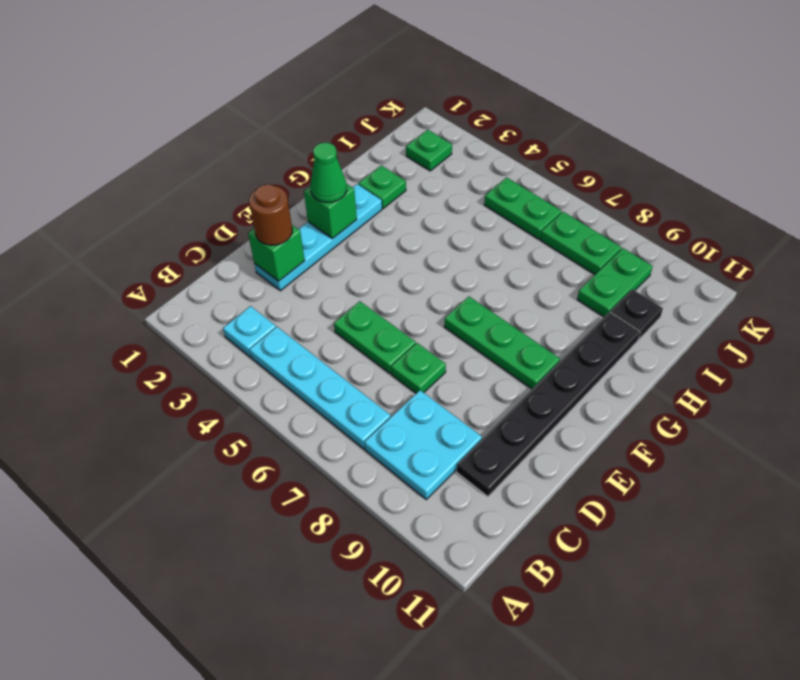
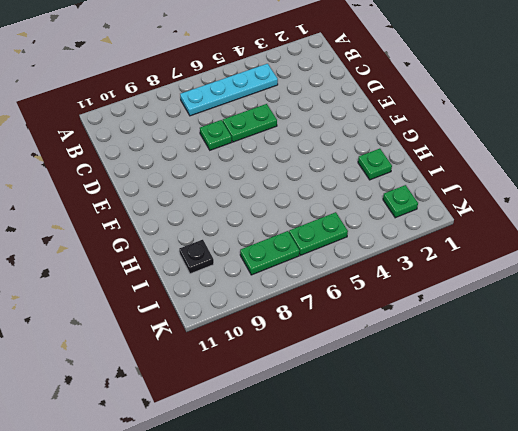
none -> cyan 1x1 plate [223,306,276,357]
none -> cyan 2x2 plate [364,390,482,499]
none -> black 1x6 plate [457,312,640,497]

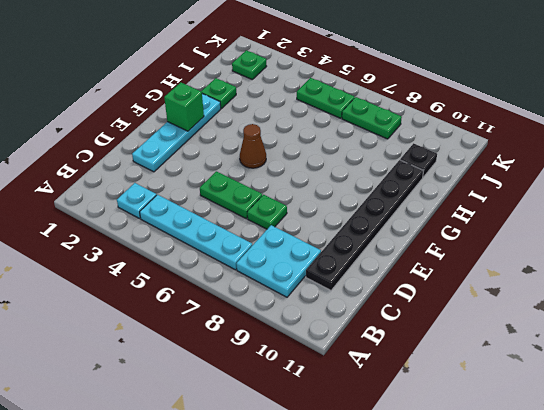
brown 1x1 cone [240,124,266,168] -> none
none -> green 1x3 plate [444,297,560,389]
none -> green 1x2 plate [577,248,653,317]
none -> green 1x1 brick [248,225,305,281]

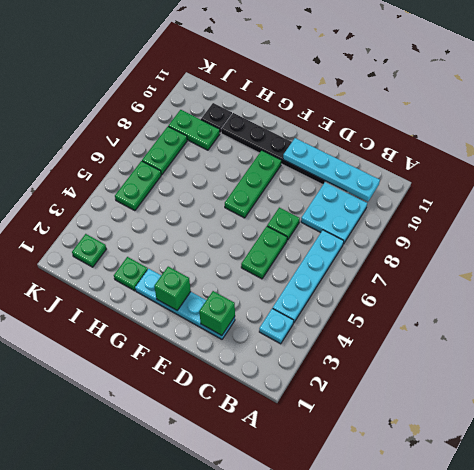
cyan 1x4 plate [283,138,380,202] -> none
none -> brown 1x1 round brick [249,184,292,245]
none -> green 1x1 cone [311,143,347,203]

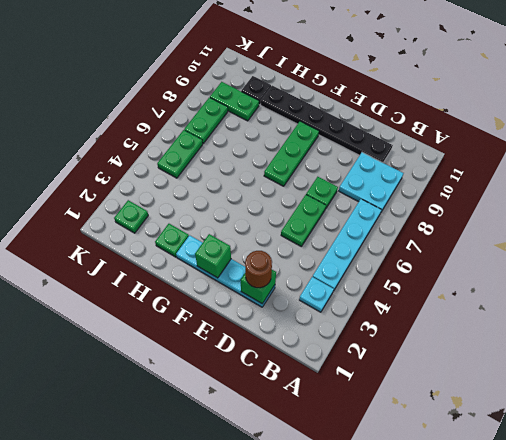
none -> green 1x1 cone [311,143,347,203]

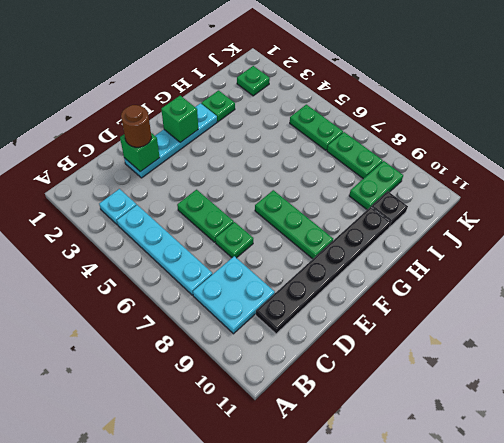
none -> green 1x1 cone [311,143,347,203]

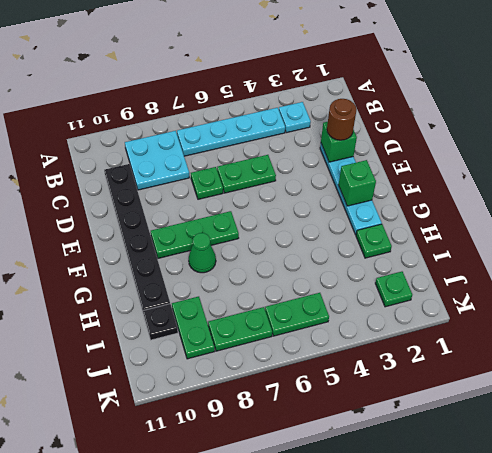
green 1x1 cone [189,233,216,273] -> green 1x1 cone moved to [311,143,347,203]

